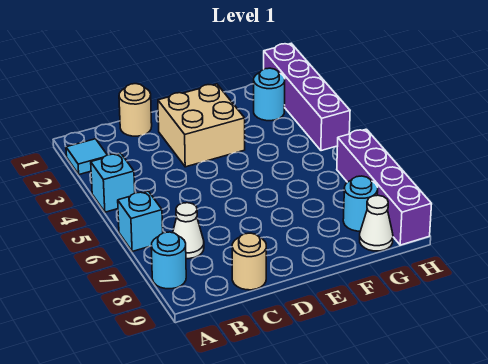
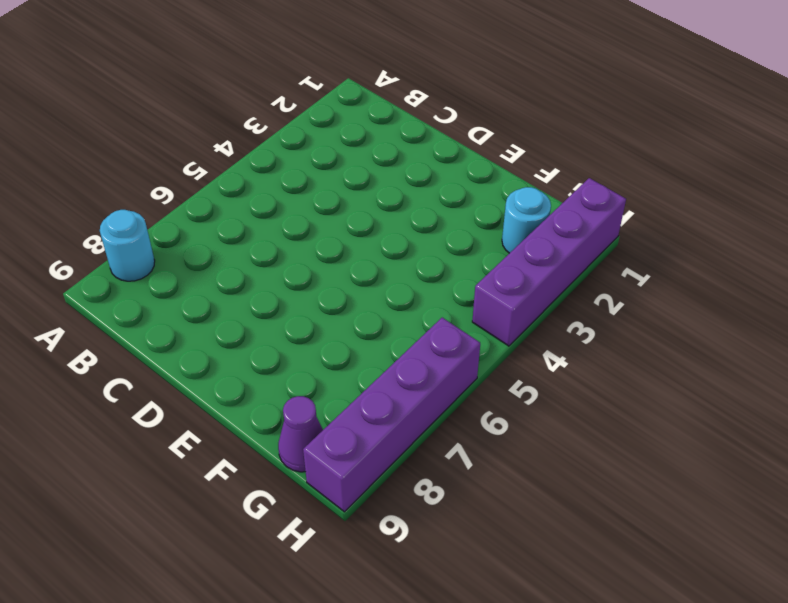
purple 1x1 cone [278,396,323,472] -> white 1x1 cone [360,195,393,251]
none -> cyan 1x1 tile [66,139,107,175]
none -> cyan 1x1 brick [91,153,135,212]
none -> cyan 1x1 brick [118,191,163,252]

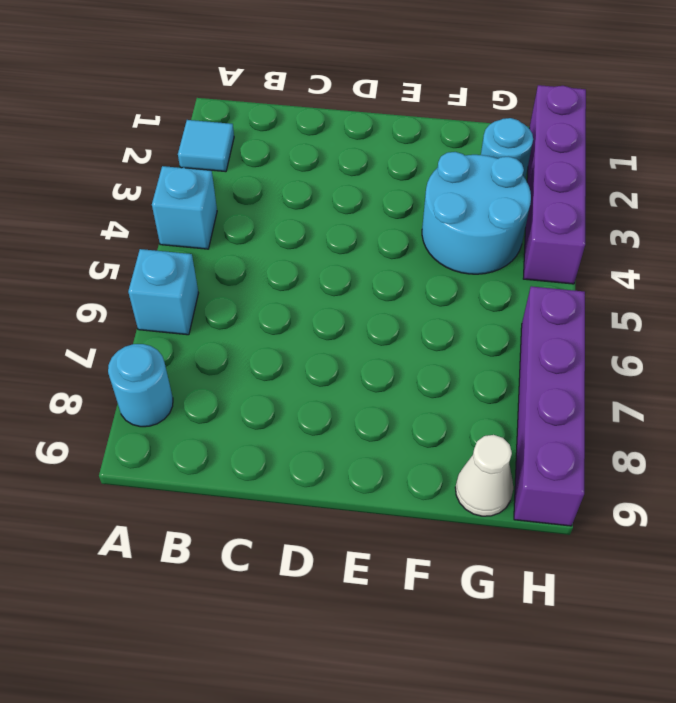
cyan 2x2 round brick [422,152,531,274] -> none
none -> white 1x1 cone [173,203,204,259]
none -> tan 1x1 round brick [119,84,152,136]
none -> tan 1x1 round brick [232,233,266,290]

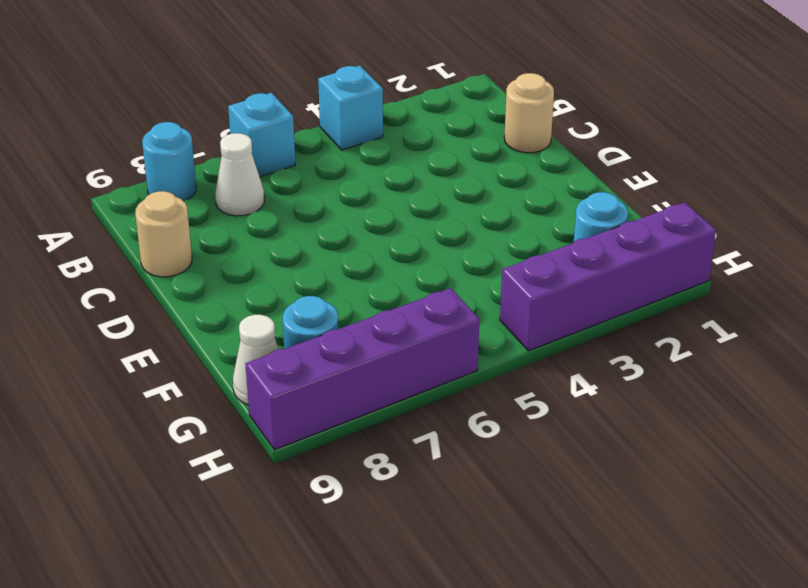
none -> cyan 1x1 tile [66,139,107,175]
none -> tan 2x2 brick [158,84,245,167]

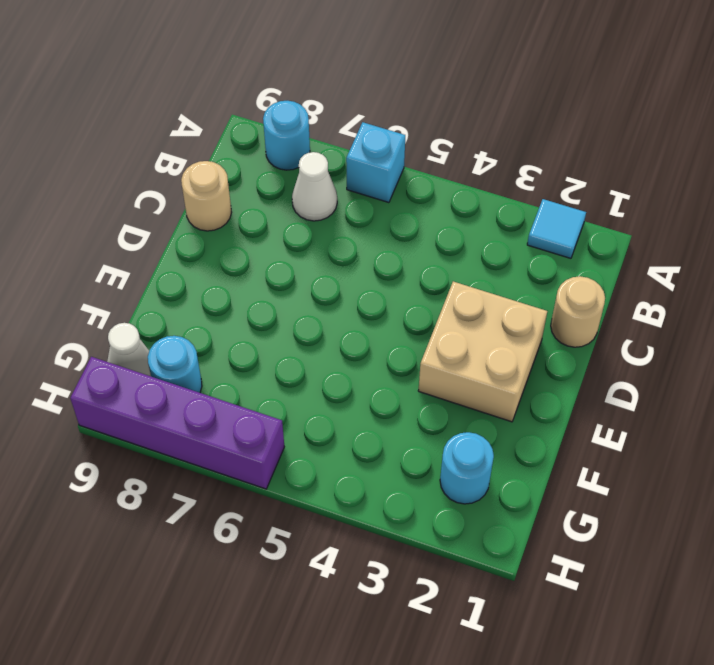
none -> cyan 1x1 brick [91,153,135,212]
none -> purple 1x4 brick [264,44,350,151]

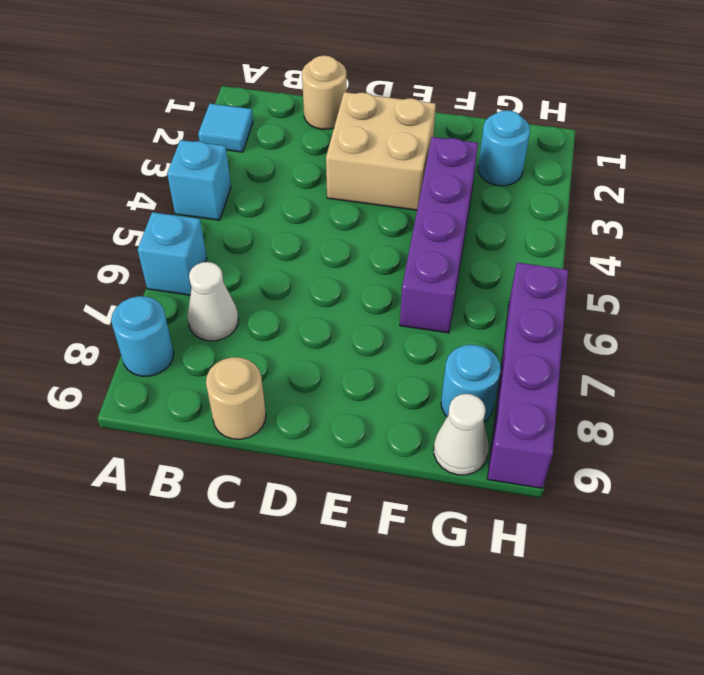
purple 1x4 brick [400,137,478,333] -> purple 1x4 brick moved to [264,44,350,151]

